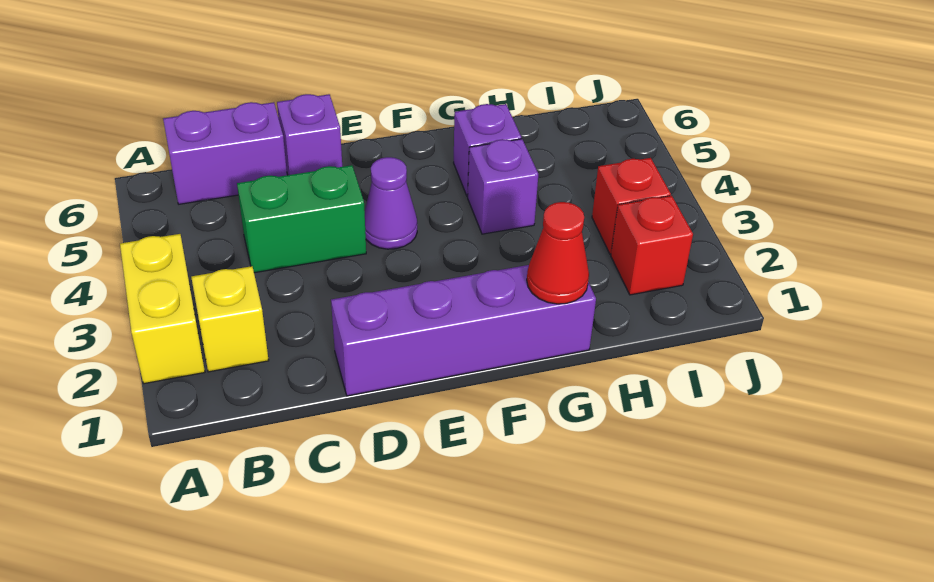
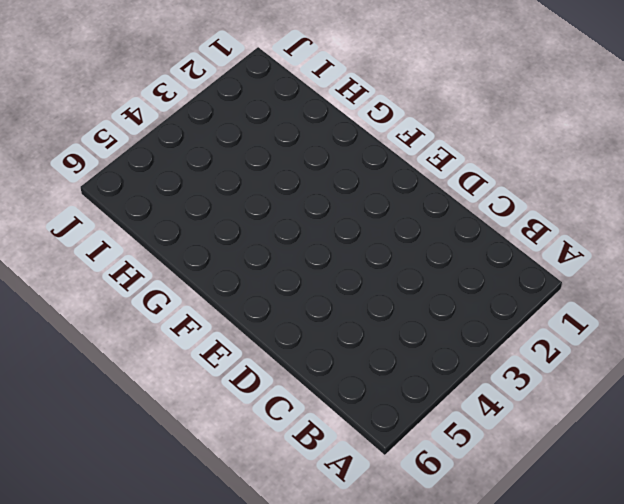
none -> yellow 1x2 brick [120,234,205,384]
none -> yellow 1x1 brick [191,266,269,372]
none -> purple 1x2 brick [163,102,287,204]

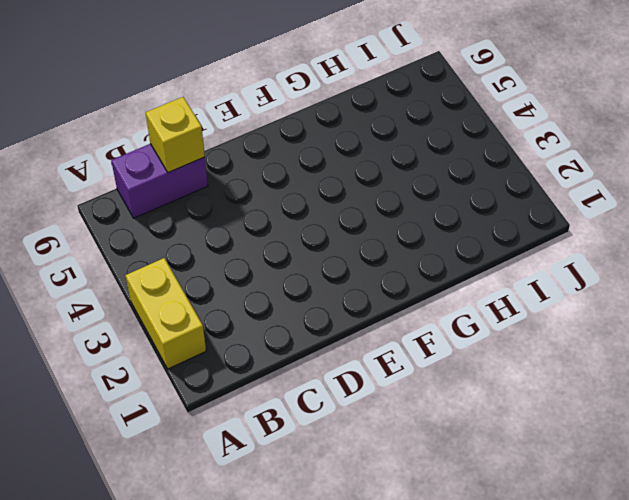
yellow 1x1 brick [146,97,205,173] -> yellow 1x1 brick moved to [191,266,269,372]
none -> green 1x2 brick [237,165,366,273]
none -> purple 1x4 brick [331,265,596,396]
none -> purple 1x1 brick [277,94,342,175]

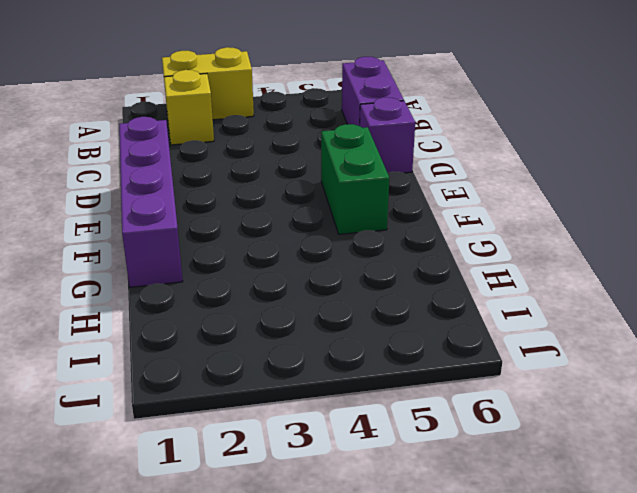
green 1x2 brick [321,124,389,234] -> green 1x2 brick moved to [237,165,366,273]
none -> purple 1x1 cone [365,157,417,249]
none -> purple 1x1 brick [468,139,538,234]
none -> purple 1x1 brick [454,104,521,197]

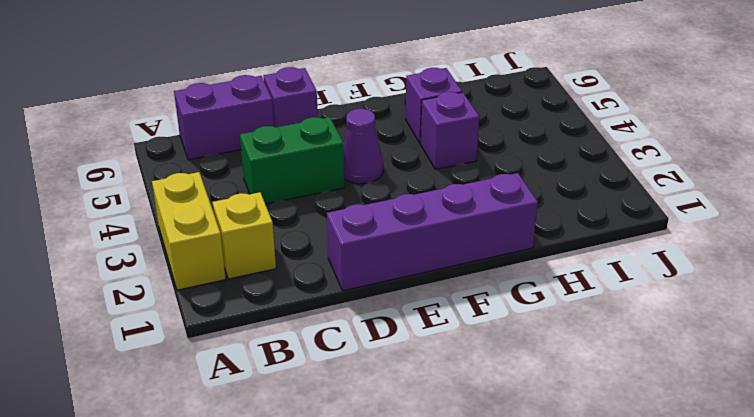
none -> red 1x1 brick [611,196,693,295]
none -> red 1x1 brick [592,158,671,254]
none -> red 1x1 cone [527,202,589,304]

